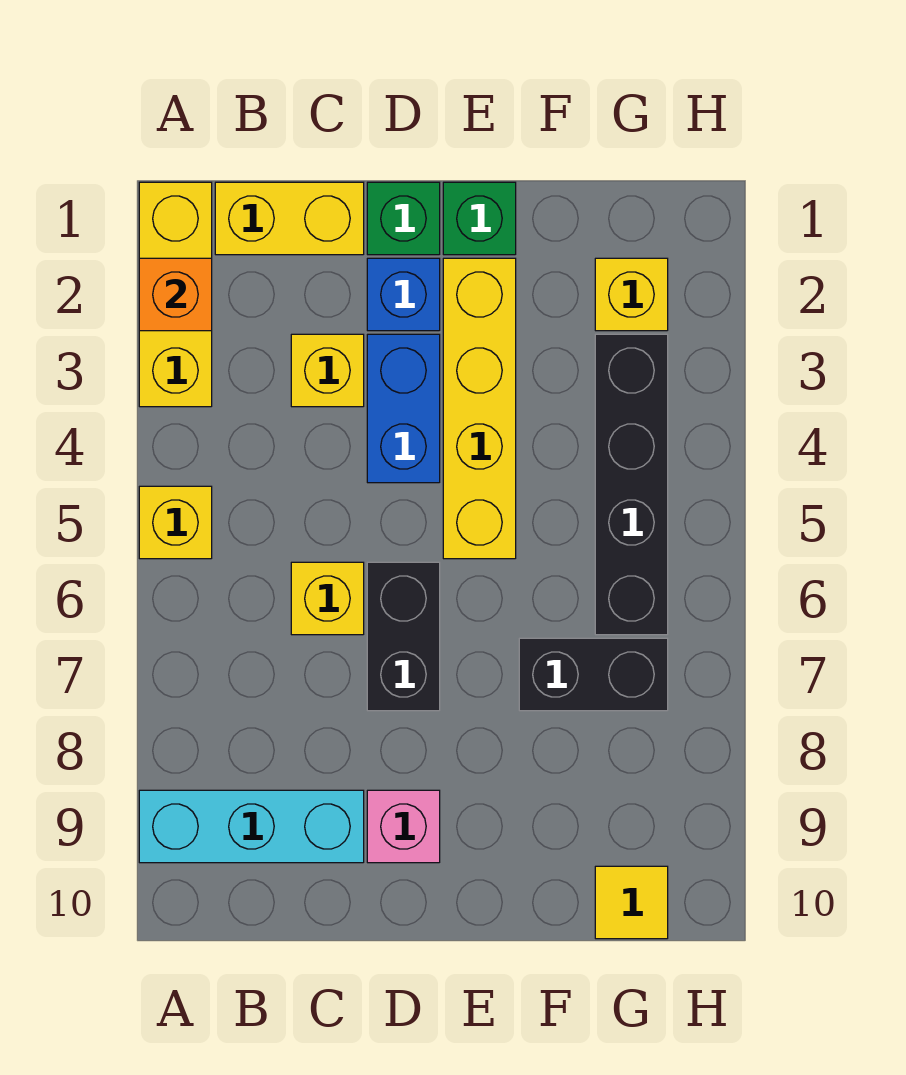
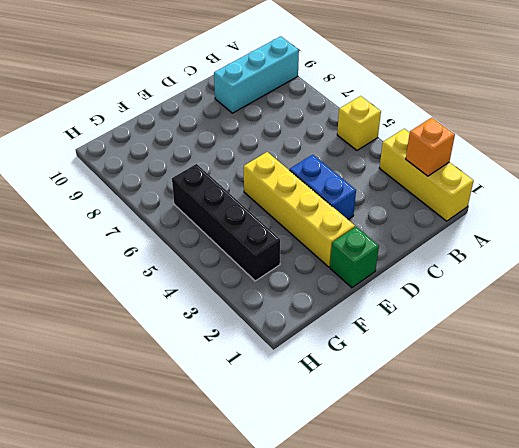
none -> yellow 1x2 brick [215,182,364,255]
none -> yellow 1x1 brick [291,334,364,407]
none -> yellow 1x1 brick [291,562,364,635]

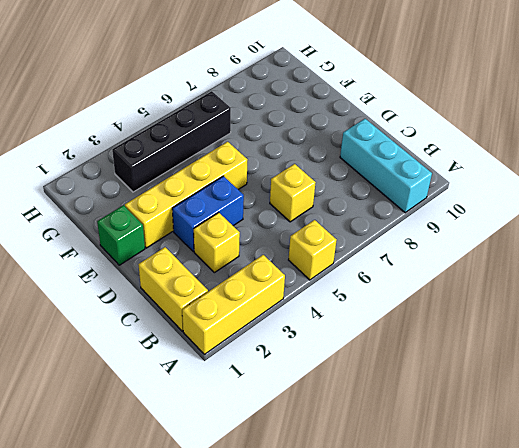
none -> green 1x1 brick [367,182,440,255]
none -> blue 1x1 brick [367,258,440,331]
none -> black 1x2 brick [367,562,440,711]

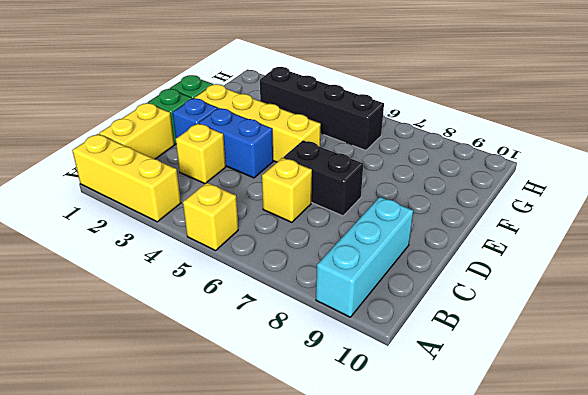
none -> pink 1x1 brick [367,790,440,863]
none -> black 1x2 brick [519,638,668,711]
none -> yellow 1x1 brick [595,258,668,331]

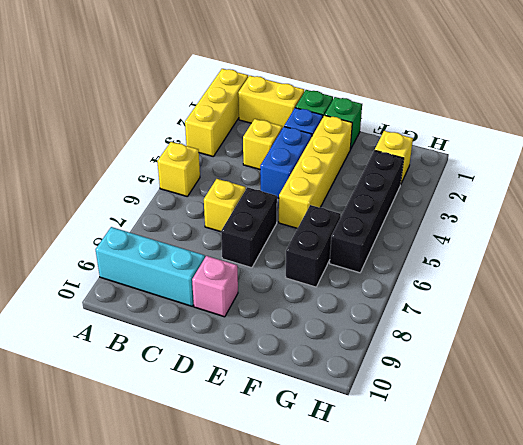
black 1x2 brick [285,205,341,287] -> black 1x2 brick turned to [519,638,668,711]
none -> yellow 1x1 tile [595,866,668,939]
none -> orange 1x1 brick [139,258,212,331]

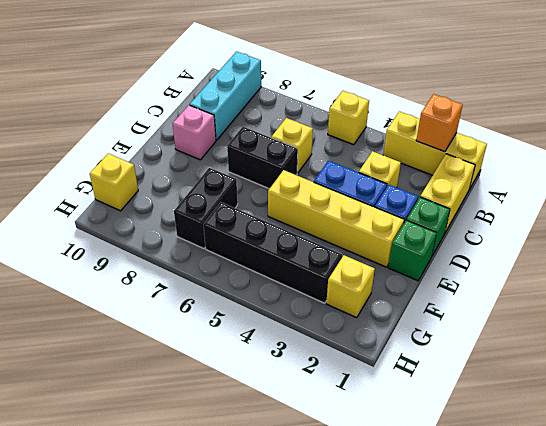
yellow 1x1 brick [90,154,138,211] -> yellow 1x1 tile [595,866,668,939]

